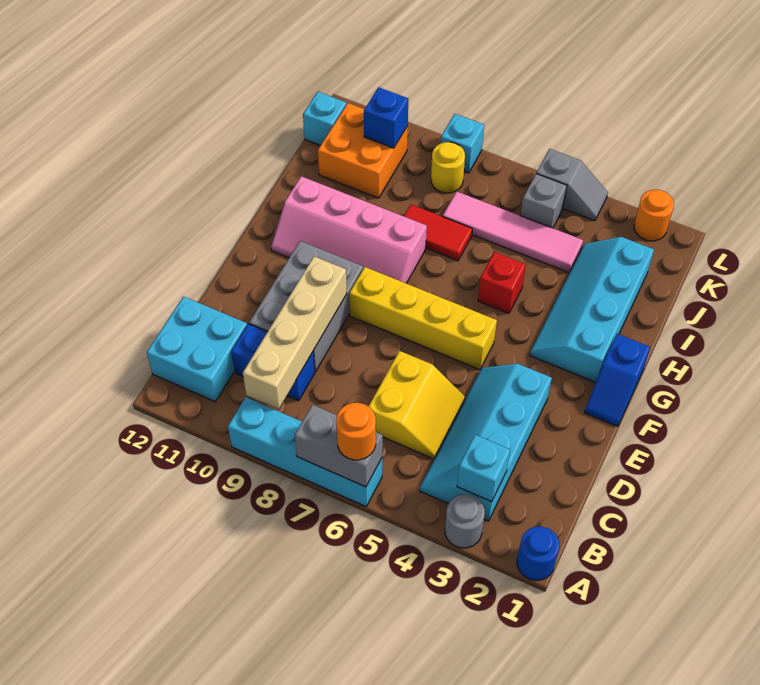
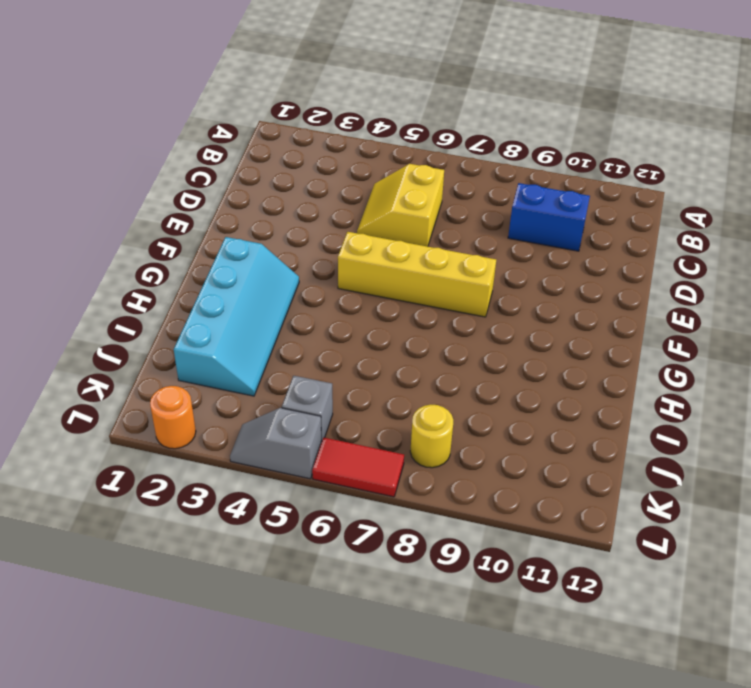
red 1x2 tile [312,438,404,497] -> red 1x2 tile moved to [404,205,472,261]
none -> blue 1x1 round brick [517,527,560,580]
none -> grey 1x1 round brick [445,494,485,548]
none -> cyan 1x4 brick [228,397,382,506]

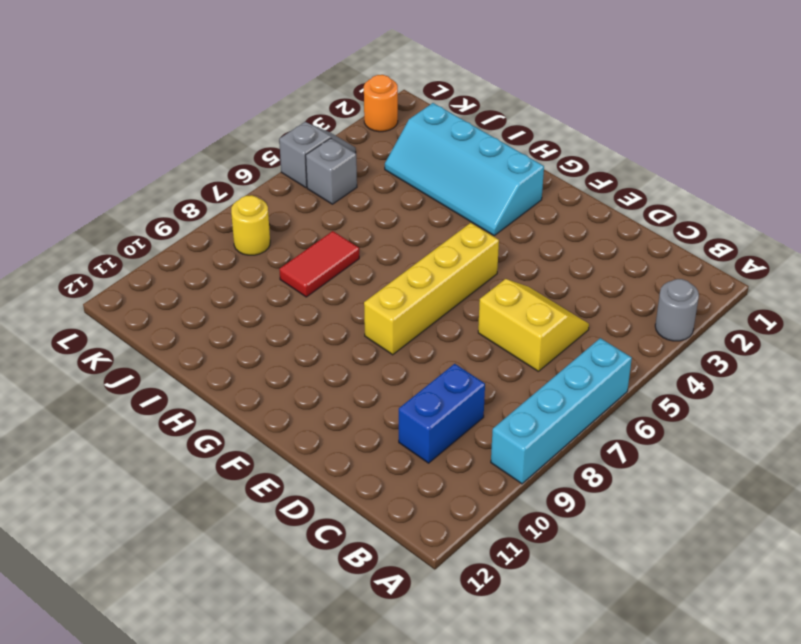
none -> blue 1x1 round brick [517,527,560,580]
none -> cyan 2x4 slope [420,364,552,521]
none -> cyan 2x2 brick [147,297,247,402]

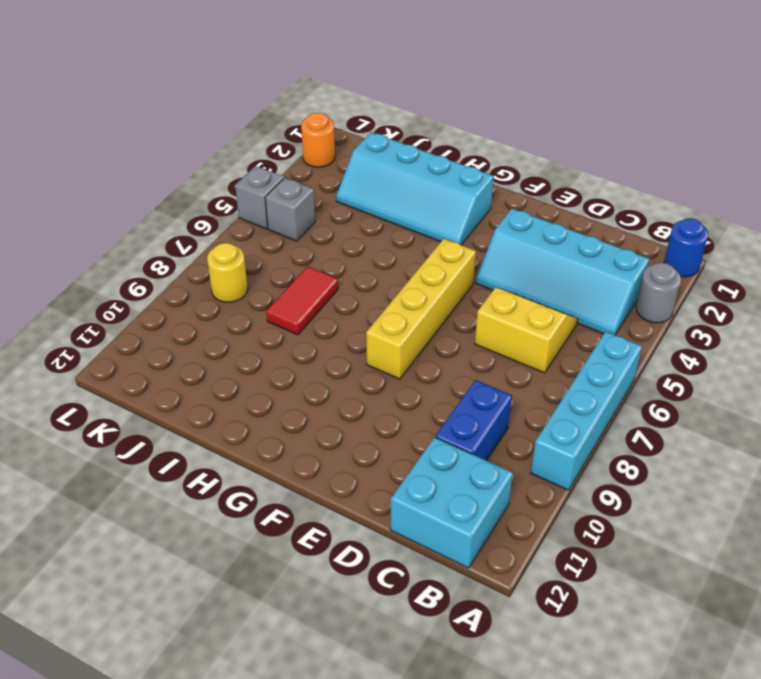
none -> grey 2x3 brick [249,241,363,372]
none -> blue 1x2 slope [585,334,650,426]
none -> pink 2x4 slope [271,176,427,283]

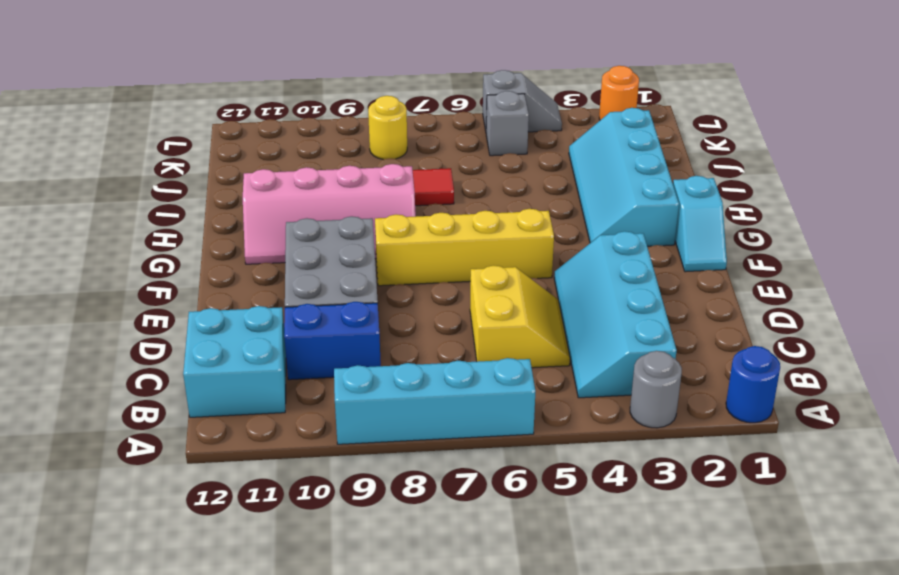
cyan 1x2 slope [673,176,727,272] -> blue 1x2 slope [585,334,650,426]
none -> red 1x1 brick [478,252,526,313]
none -> pink 1x4 tile [443,191,583,272]
none -> orange 2x2 brick [318,103,408,198]

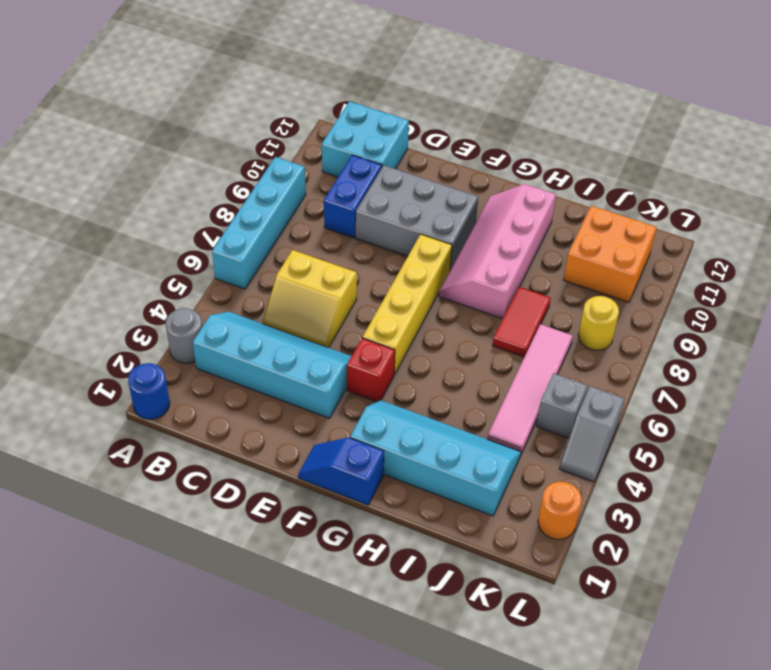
red 1x1 brick [347,338,395,402] -> red 1x1 brick moved to [478,252,526,313]
none -> cyan 1x1 brick [303,92,346,146]
none -> cyan 1x1 brick [441,114,484,173]
none -> grey 1x2 brick [295,405,383,487]

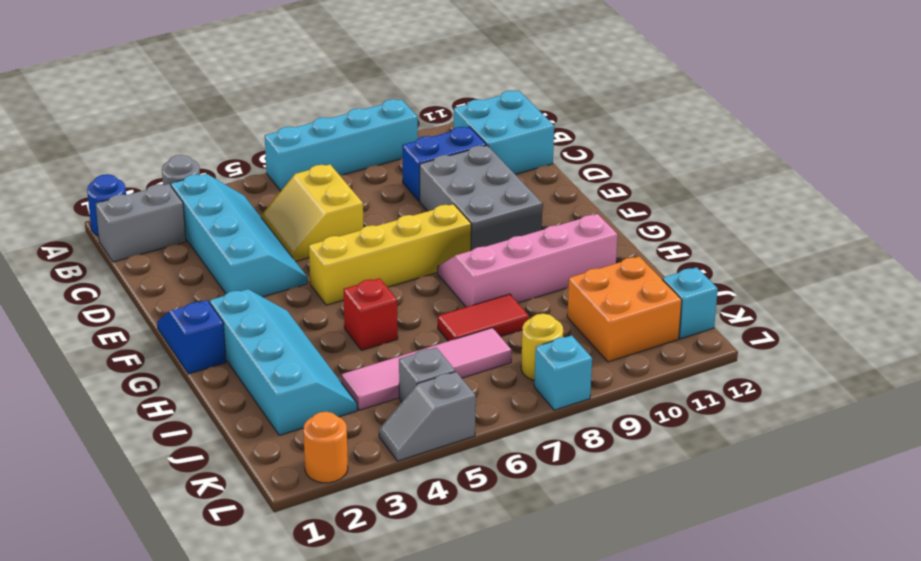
grey 1x2 brick [96,184,186,262] -> grey 1x2 brick moved to [295,405,383,487]
none -> cyan 1x1 brick [457,435,510,502]
none -> tan 1x4 brick [243,256,347,409]
none -> blue 1x1 brick [364,87,408,148]

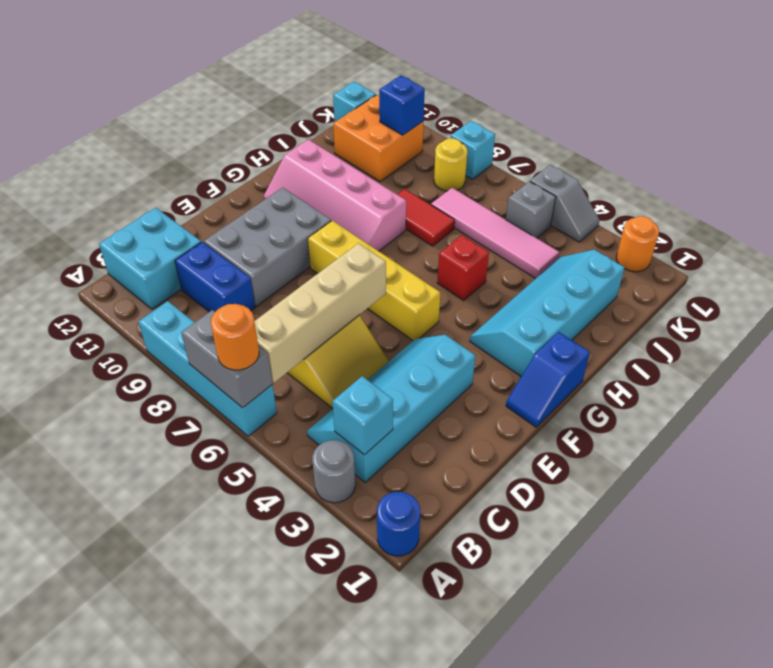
tan 1x4 brick [254,243,386,383] -> tan 1x4 brick moved to [243,256,347,409]

